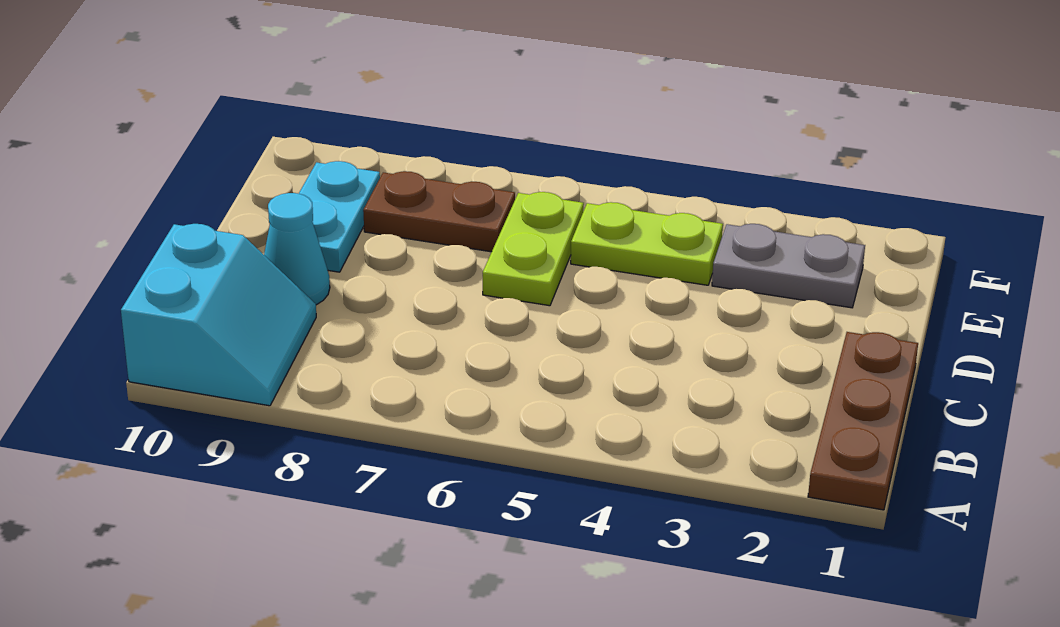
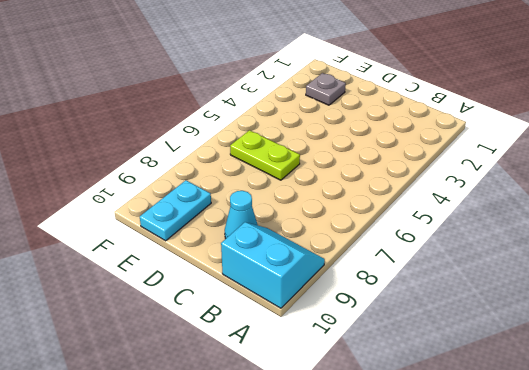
grey 1x1 plate [306,73,346,105] -> grey 1x2 plate [712,224,865,308]
cyan 1x2 plate [140,180,211,241] -> cyan 1x2 plate turned to [299,161,380,272]
none -> brown 1x3 plate [808,332,918,510]
none -> lime 1x2 plate [571,202,723,285]

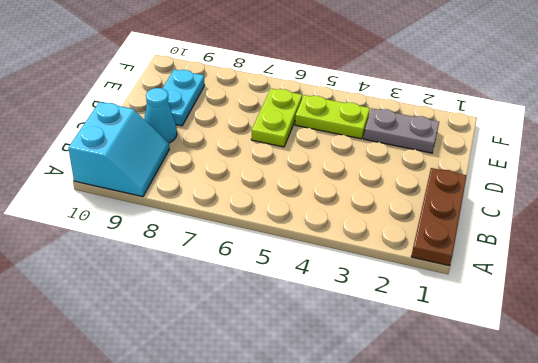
none -> brown 1x2 plate [363,171,515,252]

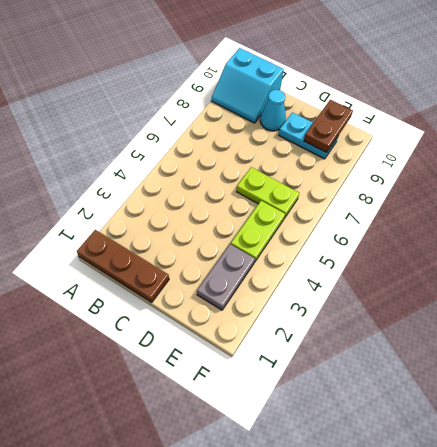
brown 1x2 plate [304,100,353,153] -> brown 1x2 plate moved to [363,171,515,252]

